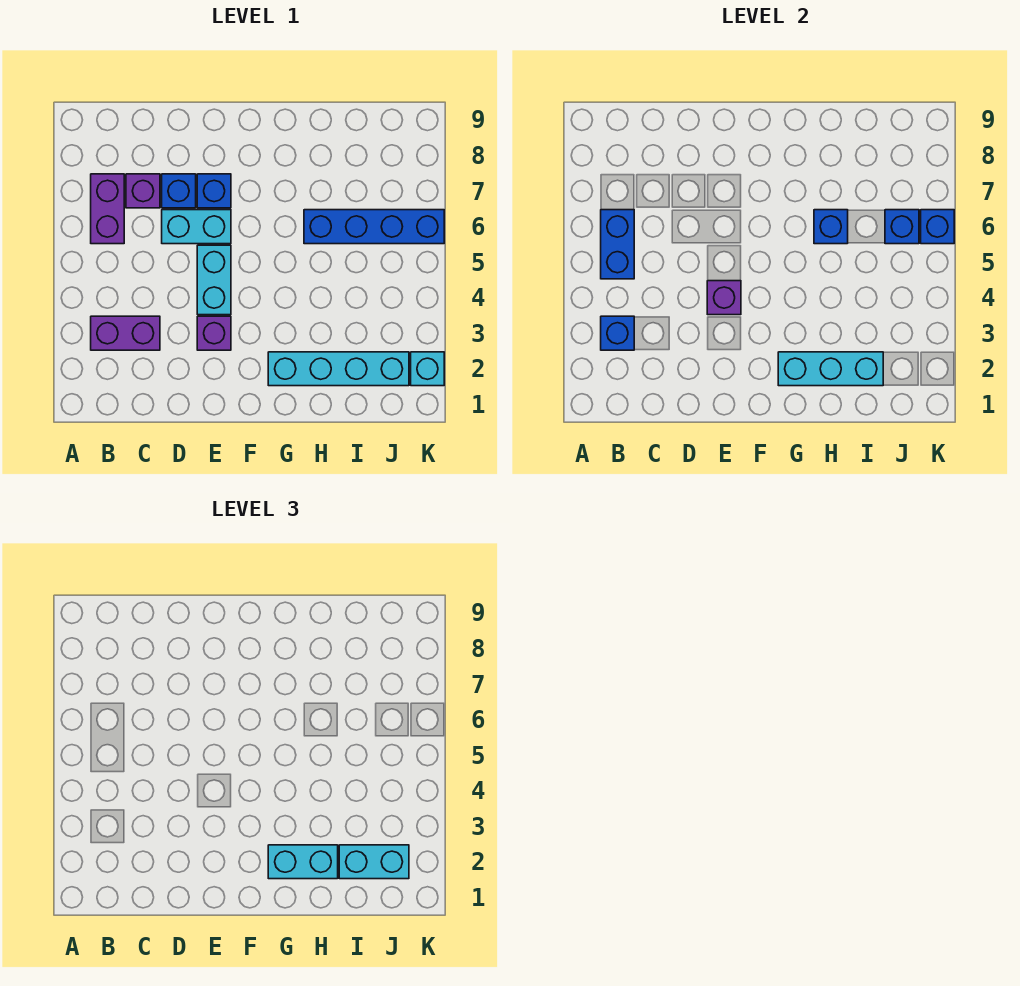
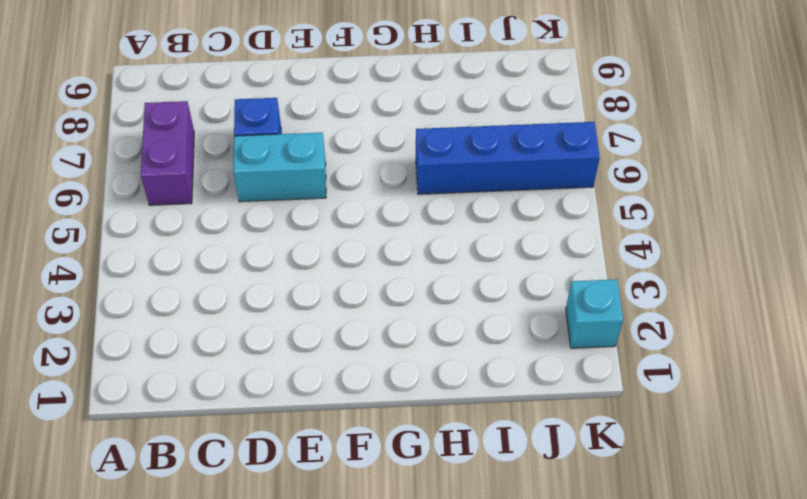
none -> purple 1x2 brick [91,316,160,350]
none -> purple 1x1 brick [126,174,160,208]
none -> purple 1x1 brick [197,316,231,350]

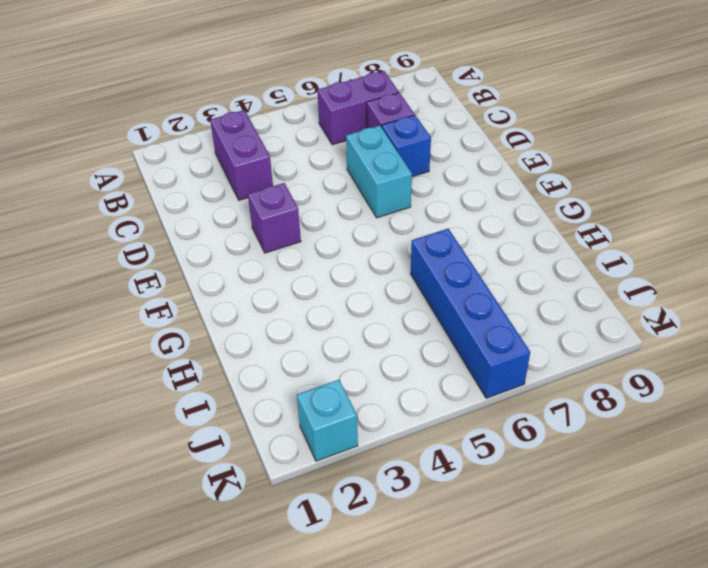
none -> cyan 1x2 brick [197,245,231,315]
none -> blue 1x1 brick [197,174,231,208]
none -> cyan 1x4 brick [268,352,409,386]

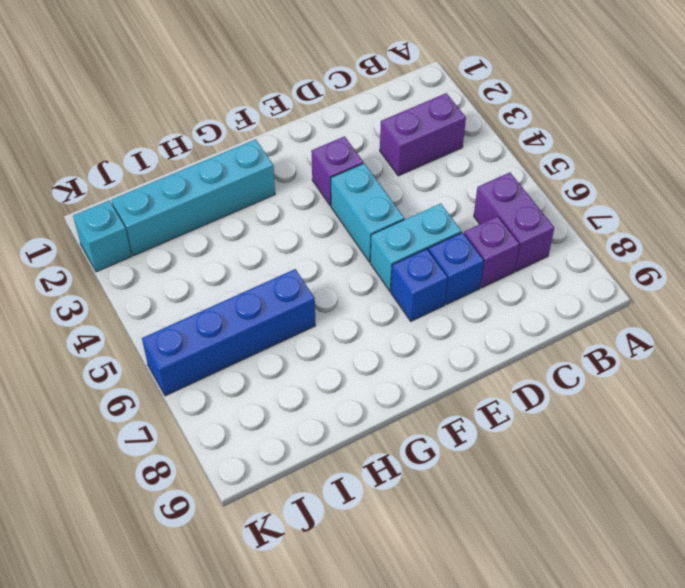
none -> blue 1x1 brick [601,316,634,350]
none -> blue 1x2 brick [601,210,634,279]
none -> purple 1x1 brick [707,281,741,315]

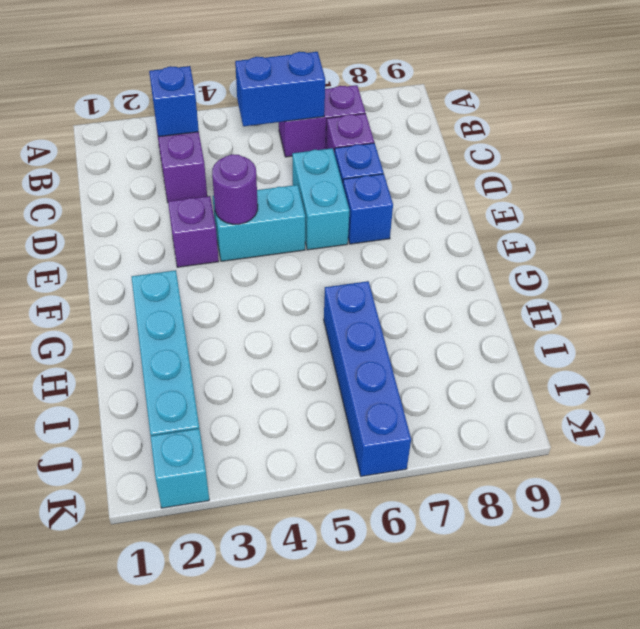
purple 1x1 round brick [212,154,258,224] -> purple 1x1 brick [707,281,741,315]
none -> cyan 1x3 brick [778,352,883,386]
none -> blue 1x1 brick [814,210,848,244]
none -> blue 1x1 brick [885,210,919,244]

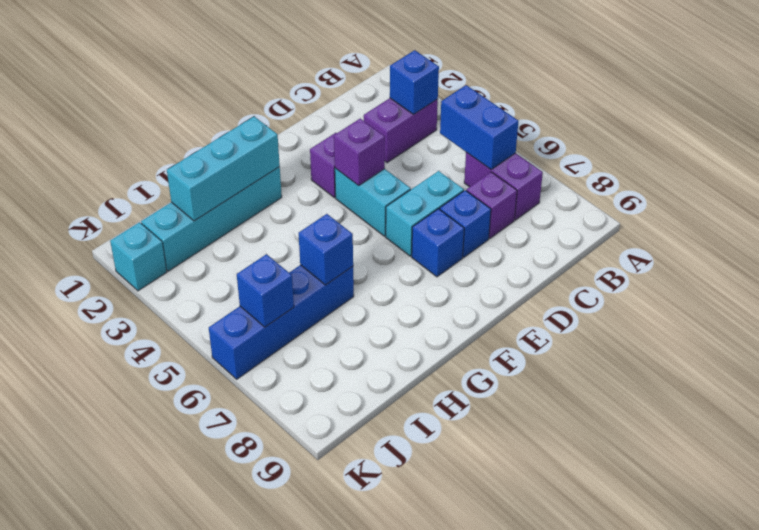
none -> blue 1x1 brick [921,210,954,244]
none -> cyan 1x2 brick [268,845,338,879]
none -> cyan 1x2 brick [339,845,409,879]

